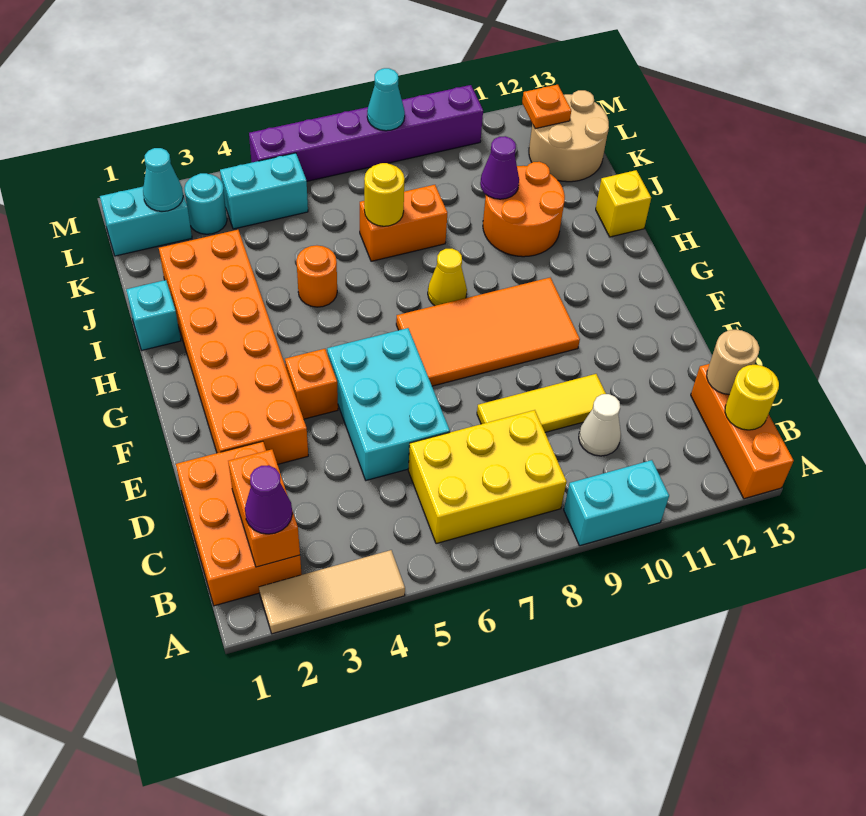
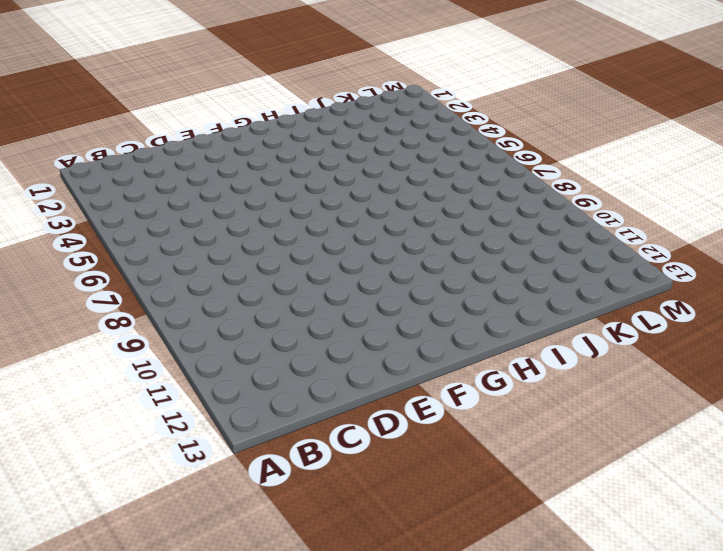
none -> tan 1x3 tile [259,550,405,634]
none -> cyan 1x2 brick [564,460,669,546]
none -> orange 1x3 brick [691,364,794,499]
none -> orange 2x3 brick [176,441,302,606]

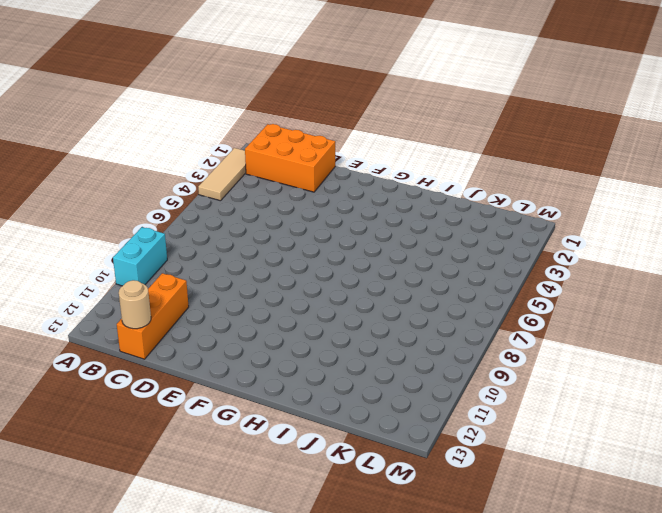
orange 1x3 brick [117,273,189,359] -> orange 1x3 brick turned to [691,364,794,499]
none -> yellow 2x3 brick [408,410,567,544]
none -> white 1x1 cone [579,394,621,456]
none -> cyan 2x3 brick [327,328,450,480]
none -> yellow 1x3 tile [477,374,606,432]

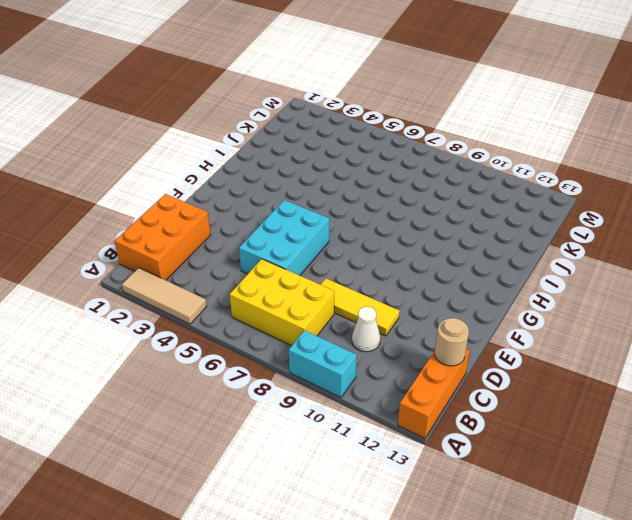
none -> orange 2x6 brick [159,230,308,464]
none -> orange 1x1 brick [285,349,338,419]
none -> orange 2x4 tile [396,278,580,386]
none -> yellow 1x1 cone [428,249,467,306]

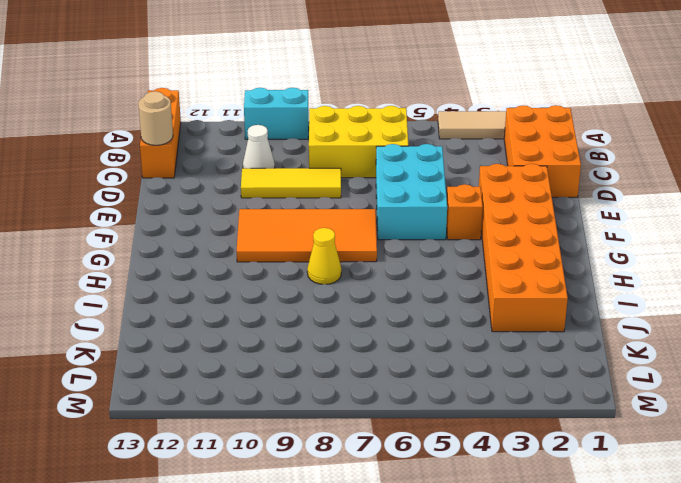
none -> cyan 1x1 brick [126,280,181,350]
none -> orange 1x1 round brick [296,246,337,307]
none -> orange 2x2 round brick [483,162,565,257]
none -> yellow 1x1 brick [596,170,651,237]

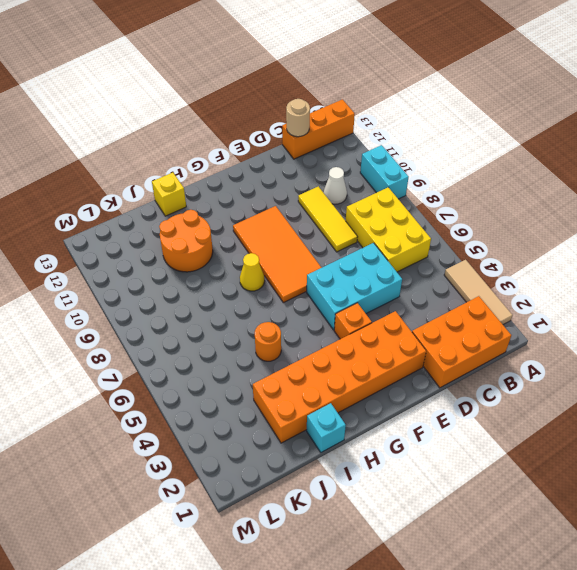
none -> orange 1x2 brick [360,185,447,261]
none -> tan 2x2 round brick [529,90,609,182]
none -> cyan 1x2 brick [100,186,192,256]
none -> cyan 1x1 round brick [184,173,227,234]

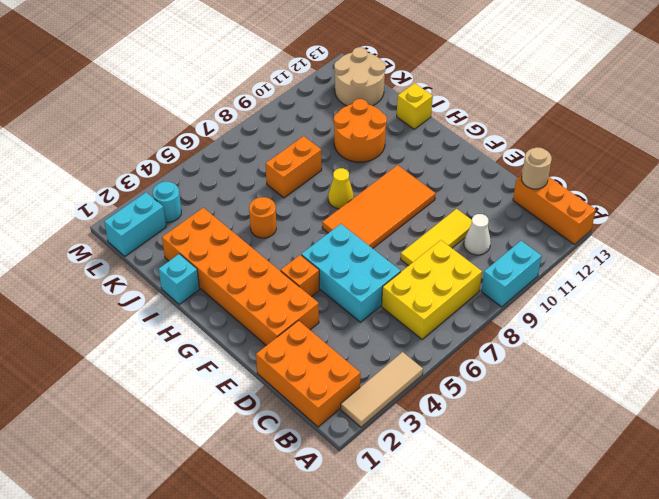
none -> cyan 1x2 brick [220,153,308,229]
none -> purple 1x6 brick [249,85,483,181]
none -> orange 1x2 brick [228,449,300,567]
none -> yellow 1x1 round brick [725,365,779,430]

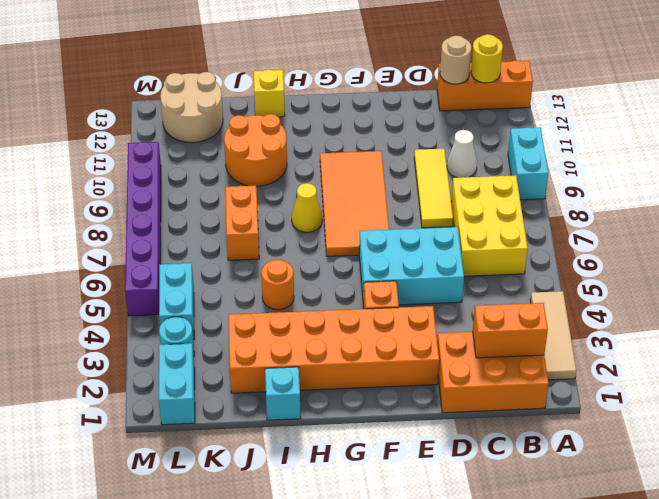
none -> yellow 1x1 round brick [364,163,405,226]
none -> purple 1x1 cone [480,136,519,199]
none -> cyan 1x1 cone [143,148,183,211]
none -> orange 1x1 plate [522,85,571,129]

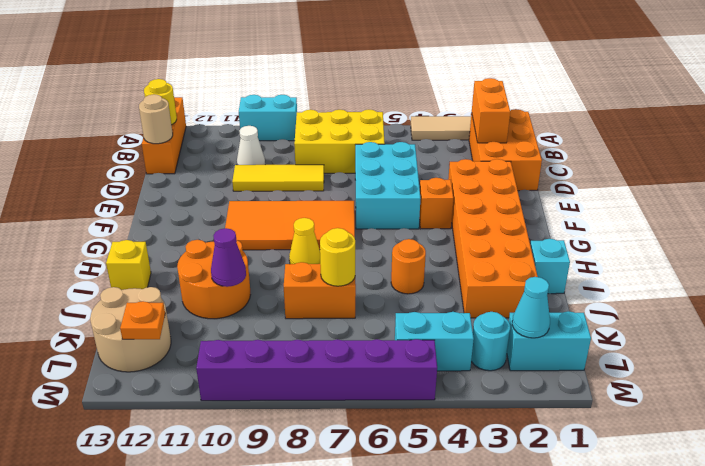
none -> cyan 1x1 cone [367,68,405,131]
none -> purple 1x1 cone [245,465,292,534]

